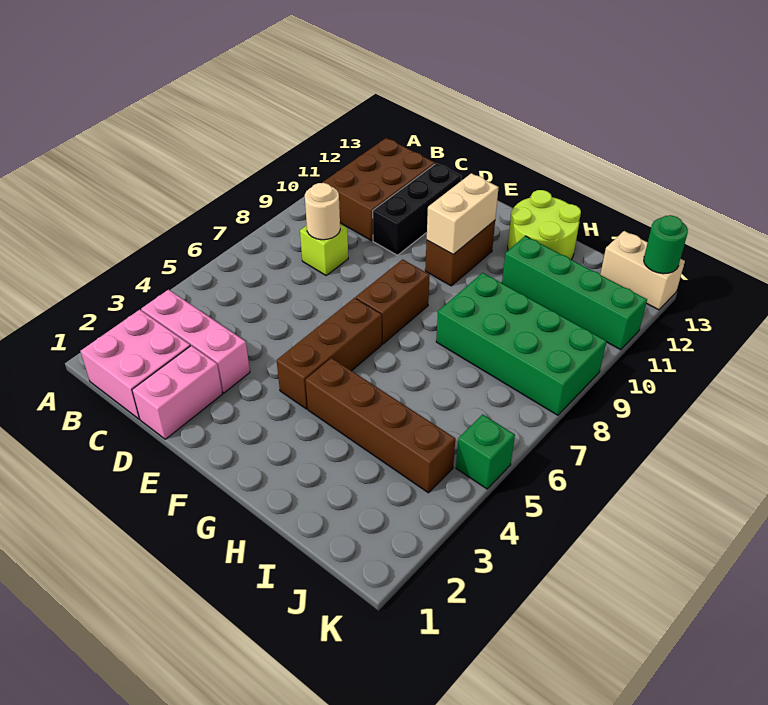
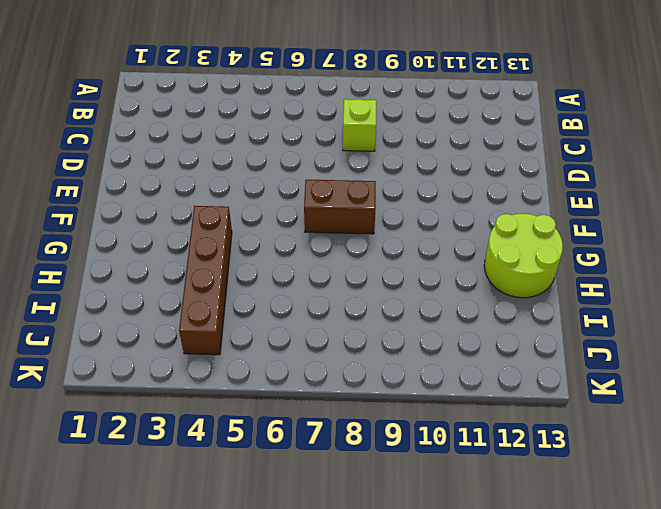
none -> pink 2x2 brick [81,310,190,419]
none -> pink 1x3 brick [141,290,250,393]
none -> brown 2x3 brick [322,138,435,241]

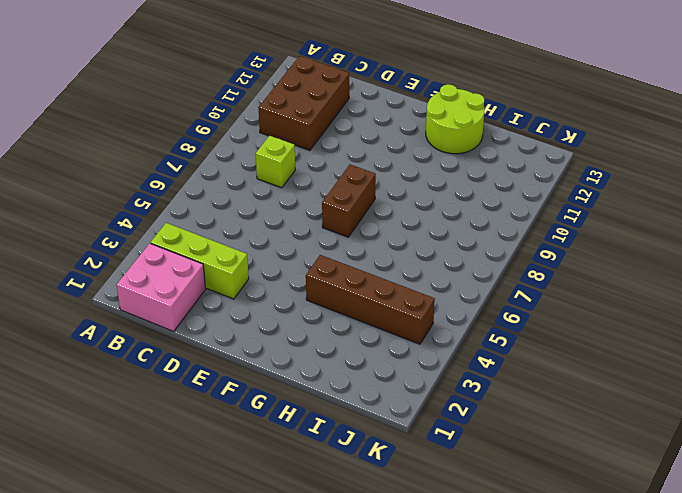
lime 1x3 brick [150,223,249,299] -> pink 1x3 brick [141,290,250,393]
none -> pink 1x2 brick [132,346,222,439]
none -> black 1x3 brick [373,163,461,255]
none -> brown 1x3 brick [277,298,382,409]

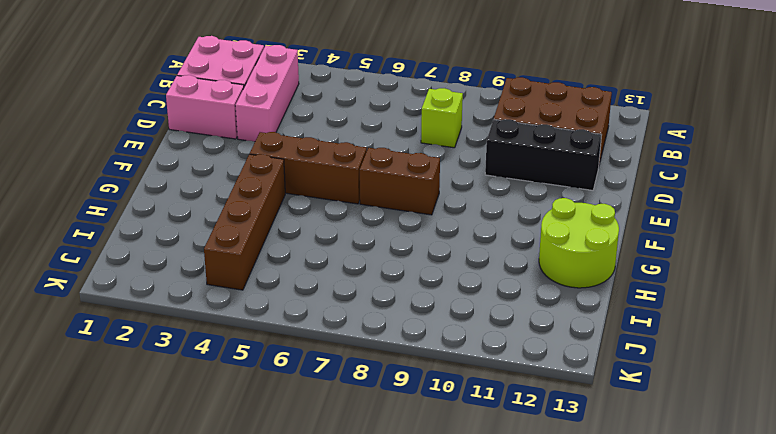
none -> brown 1x2 brick [425,221,495,286]
none -> green 2x4 brick [436,273,607,415]
none -> green 1x4 brick [502,236,647,350]

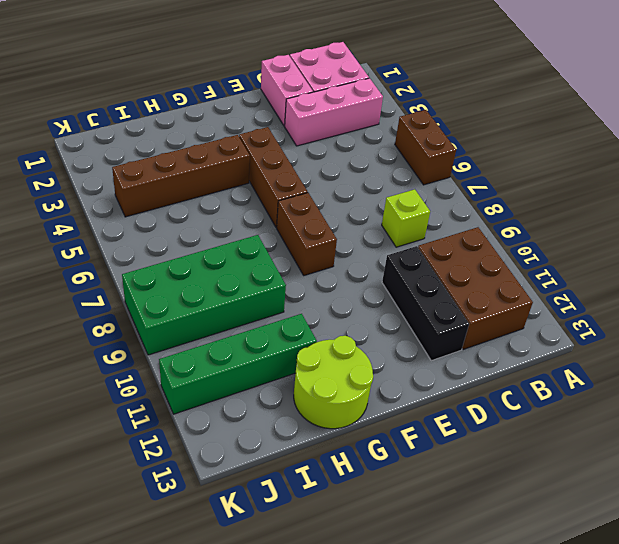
brown 1x2 brick [395,110,456,185] -> brown 1x2 brick moved to [425,221,495,286]
none -> tan 1x2 brick [600,231,685,310]
none -> green 1x1 brick [456,414,515,489]
none -> tan 1x1 round brick [305,183,340,240]

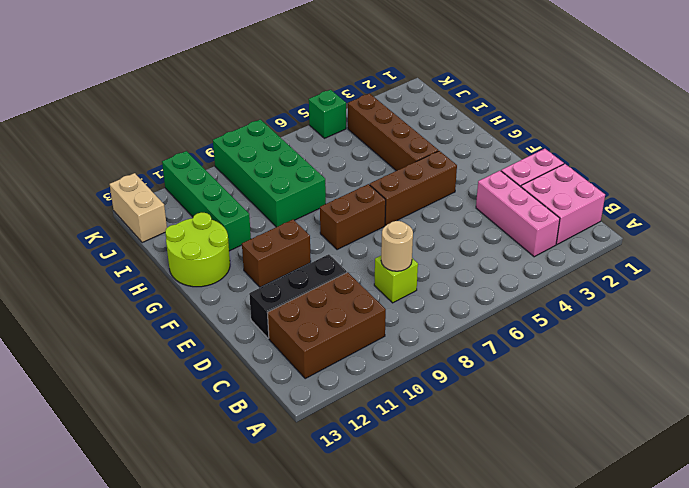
none -> tan 1x2 brick [427,173,499,254]
none -> green 1x1 round brick [644,215,688,274]

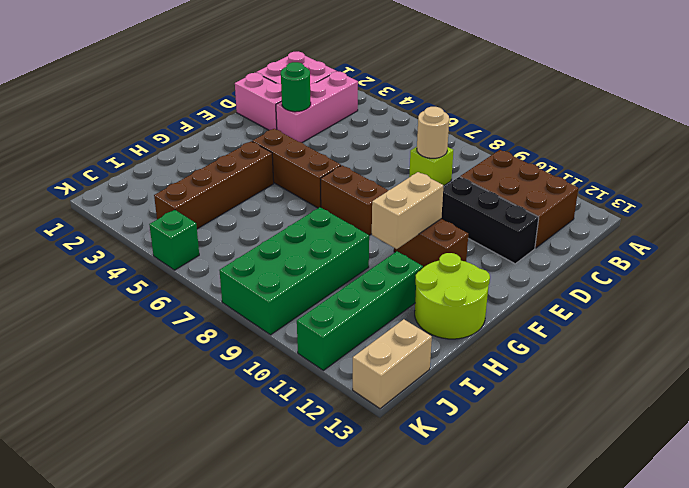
green 1x1 round brick [281,62,311,112] -> green 1x1 round brick moved to [644,215,688,274]
tan 1x2 brick [372,172,444,249] -> tan 1x2 brick turned to [427,173,499,254]

